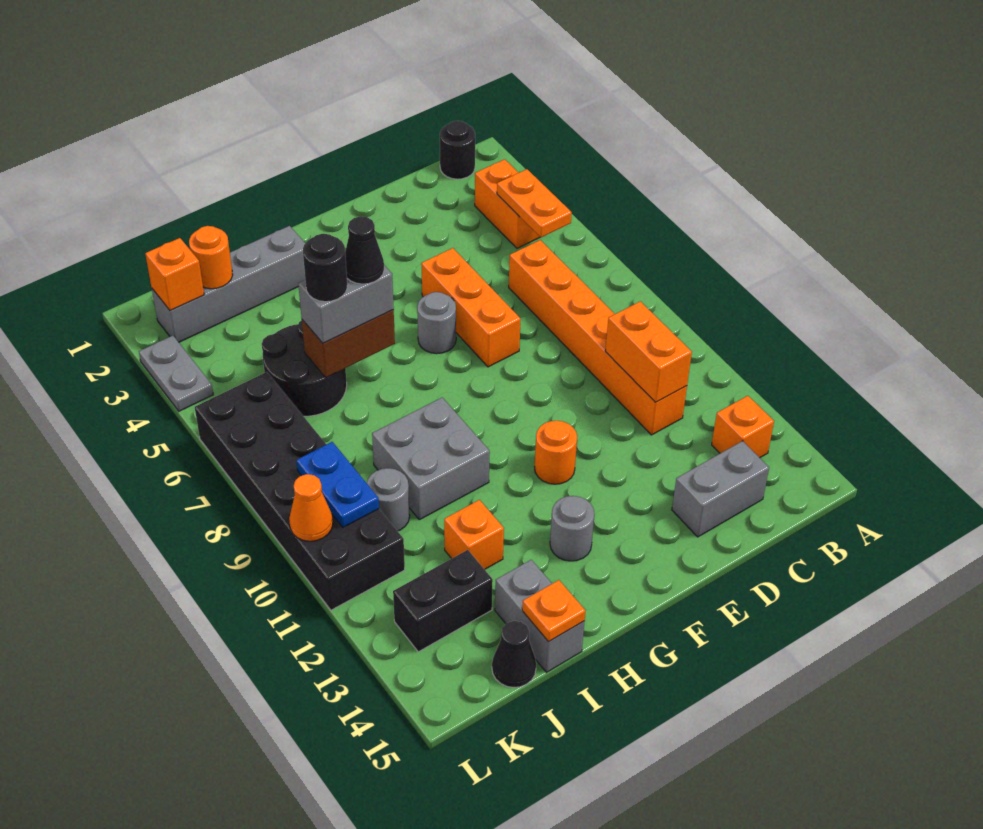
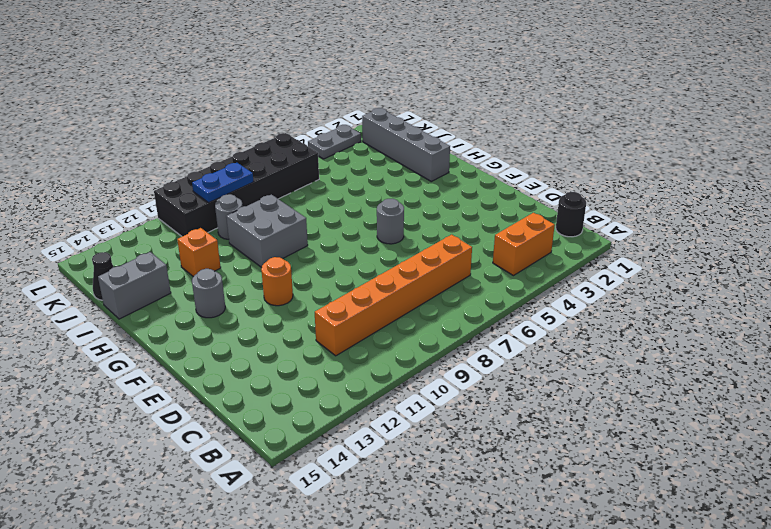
none -> orange 1x1 brick [712,396,774,458]
none -> grey 1x2 brick [672,441,769,537]
none -> orange 1x3 brick [421,248,521,367]
none -> black 2x2 round brick [262,320,347,416]

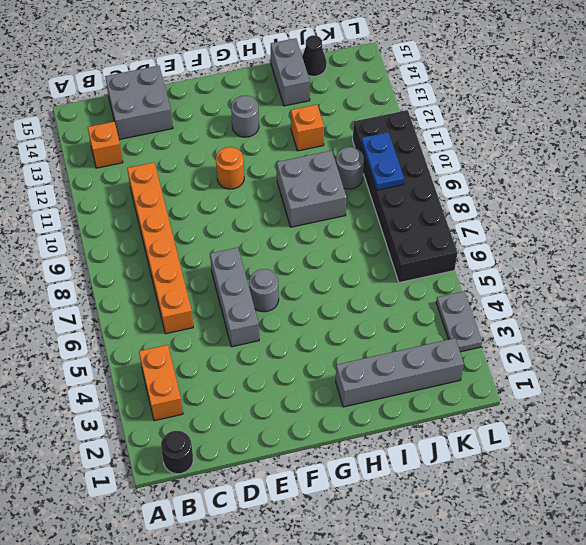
grey 2x2 brick [105,66,173,140] -> grey 1x2 brick [672,441,769,537]
grey 1x3 brick [210,248,259,347] -> orange 1x3 brick [421,248,521,367]
none -> black 2x2 round brick [262,320,347,416]
none -> black 1x2 brick [393,550,493,652]
none -> orange 1x2 plate [497,169,572,237]
none -> orange 1x2 brick [605,301,692,402]

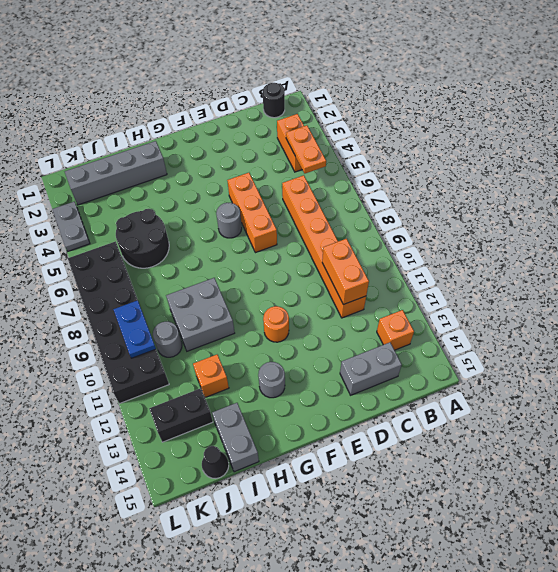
none -> brown 1x2 brick [302,310,395,377]
none -> orange 1x1 plate [522,580,585,642]
none -> orange 1x1 round brick [189,226,233,289]
none -> orange 1x1 brick [145,238,204,311]

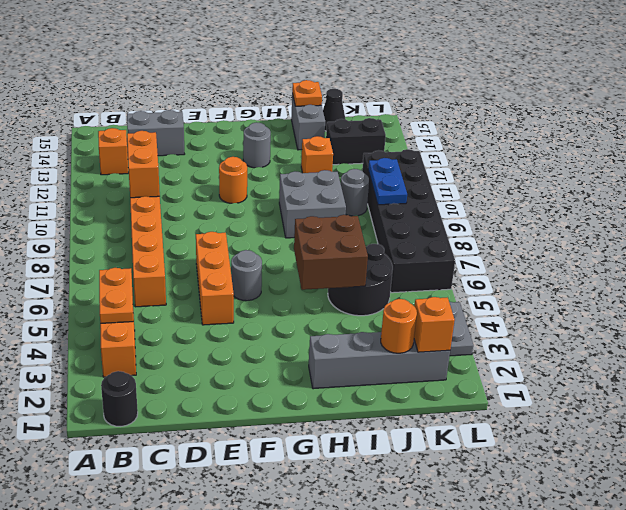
brown 2x2 brick [294,215,368,290] -> brown 1x2 brick [302,310,395,377]
none -> orange 1x1 cone [289,474,333,541]
none -> grey 1x2 brick [298,265,394,343]
none -> black 1x1 cone [345,216,384,284]
none -> black 1x1 round brick [303,234,347,302]

